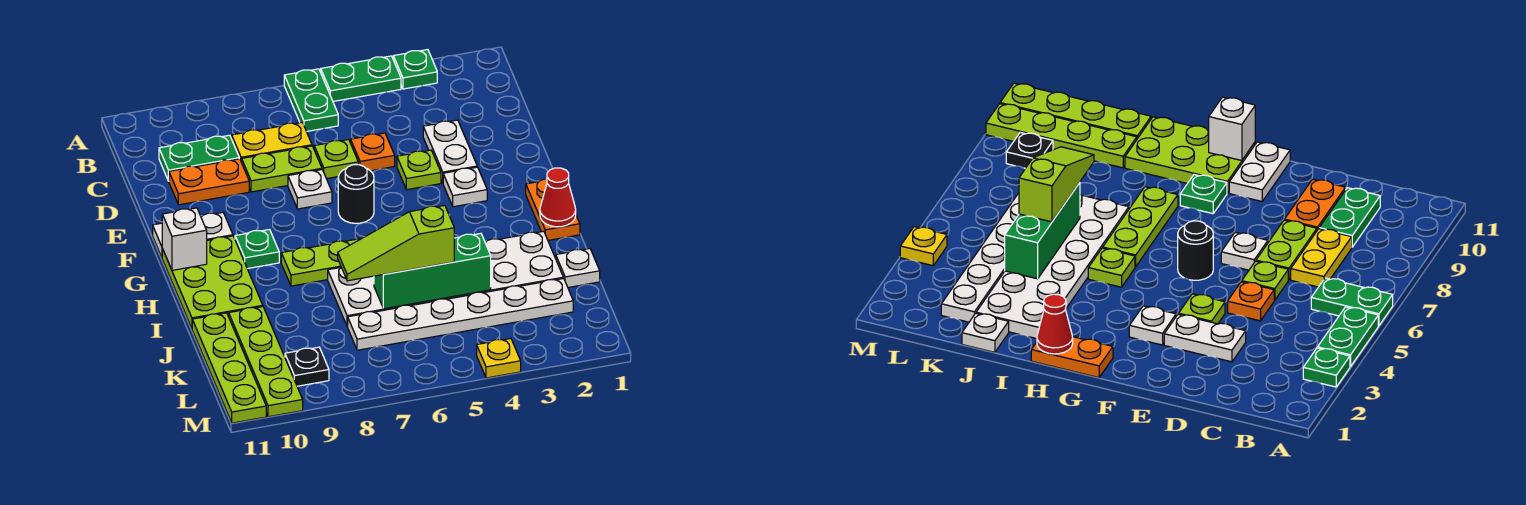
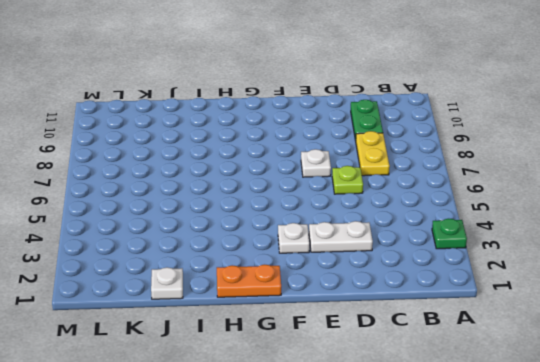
none -> green 1x2 plate [321,56,401,101]
none -> green 1x2 plate [284,69,338,132]
none -> orange 1x1 plate [351,133,395,171]
none -> lime 1x2 plate [242,146,322,192]

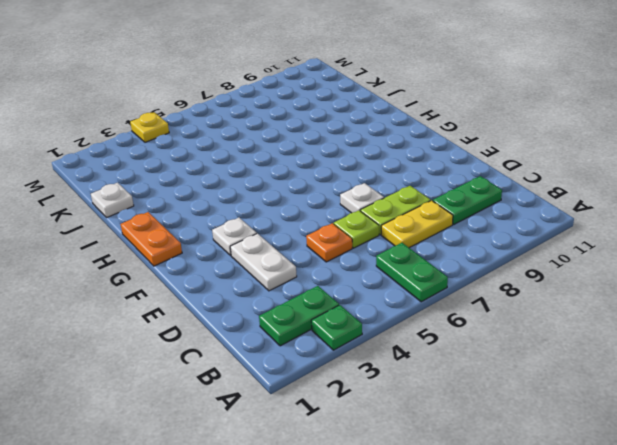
green 1x2 plate [259,286,339,346] -> green 1x2 plate moved to [321,56,401,101]
none -> orange 1x2 plate [169,159,249,205]
none -> lime 1x1 plate [397,150,441,190]
none -> black 1x1 round brick [338,165,374,224]
none -> white 1x2 plate [153,212,233,257]

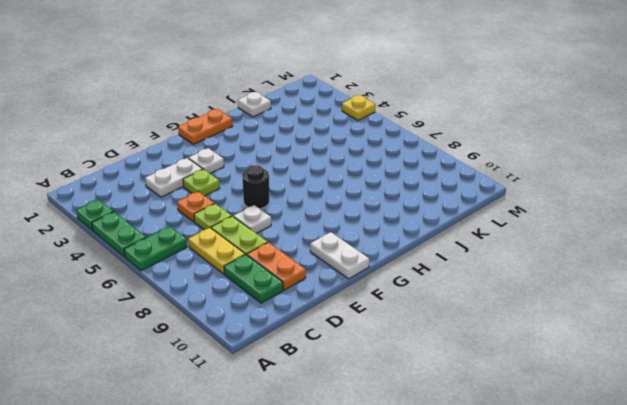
none -> green 1x1 plate [235,230,279,269]
none -> lime 2x3 plate [162,236,263,328]
none -> lime 1x1 plate [1088,248,1135,287]
none -> lime 1x3 plate [281,238,362,286]

